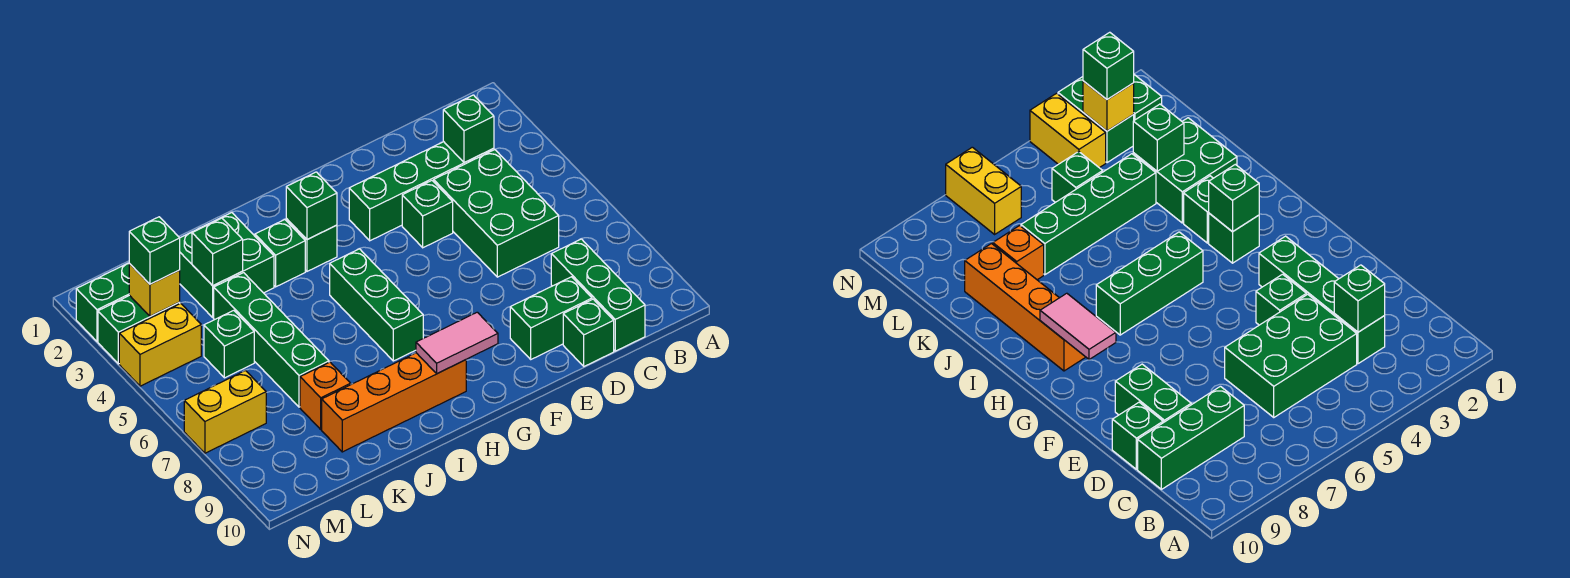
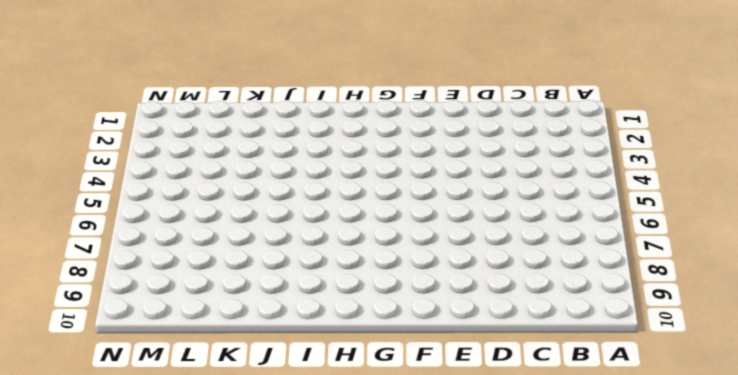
none -> green 1x4 brick [349,142,494,241]
none -> green 2x3 brick [434,150,559,277]
none -> green 1x3 brick [551,239,645,351]

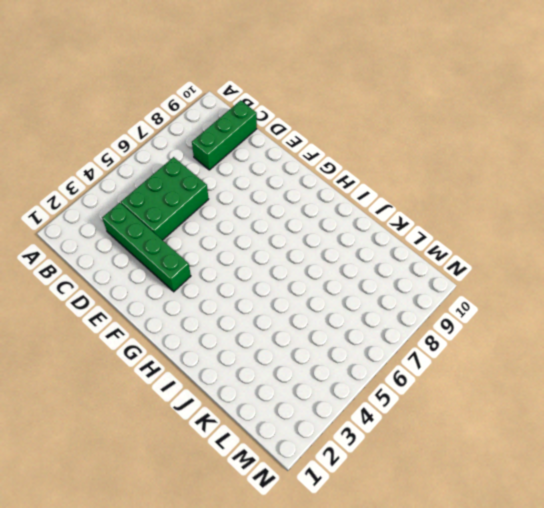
none -> green 1x2 brick [510,277,592,359]
none -> green 1x1 brick [563,299,614,366]
none -> green 1x1 brick [402,181,453,248]

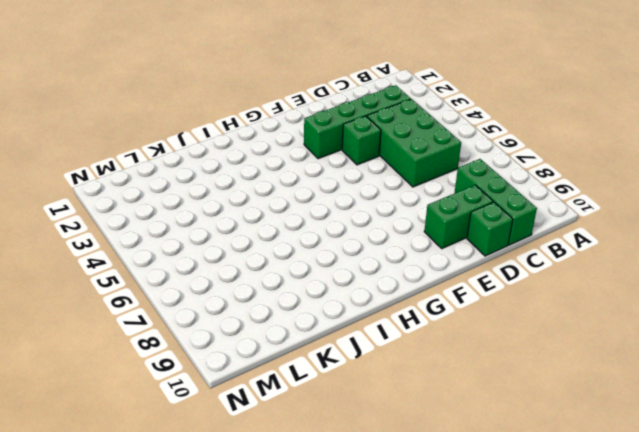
none -> green 1x1 brick [286,219,337,271]
none -> green 1x3 brick [330,249,423,361]
none -> orange 1x4 brick [322,353,466,452]

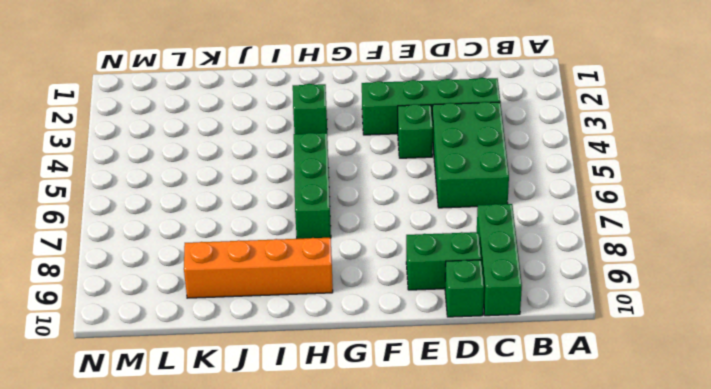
none -> green 1x1 brick [255,220,305,287]
none -> green 2x2 brick [180,213,274,317]
none -> green 1x4 brick [214,273,329,407]

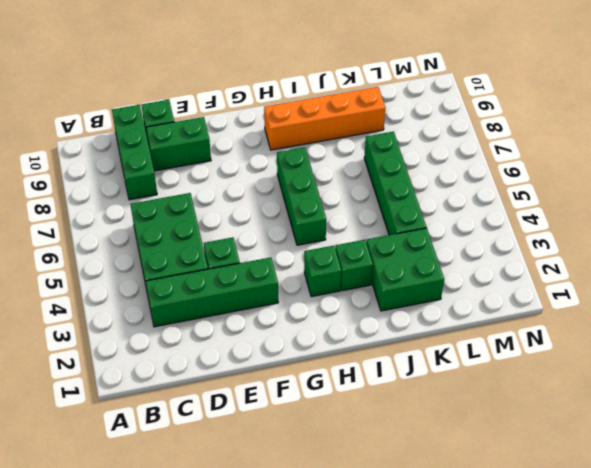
none -> orange 1x1 brick [300,362,351,429]
none -> green 1x1 brick [204,310,254,378]
none -> green 1x2 brick [76,263,129,341]

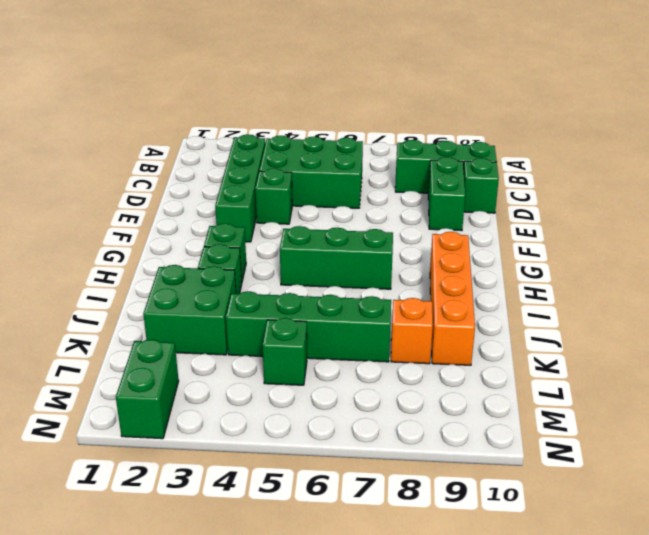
none -> green 1x2 brick [98,295,180,364]
none -> yellow 1x2 brick [119,303,201,386]
none -> yellow 1x2 brick [184,371,266,453]

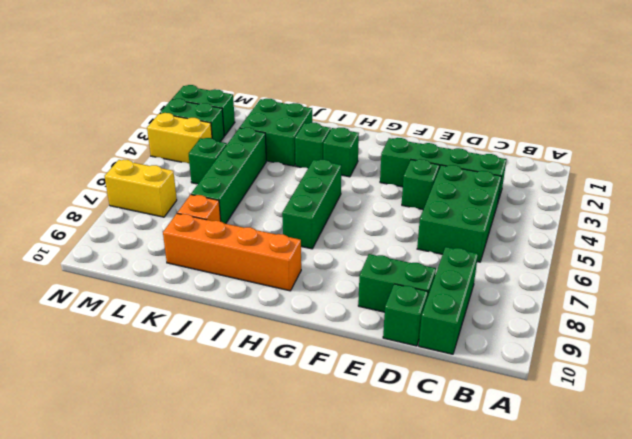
none -> green 1x1 brick [443,95,494,163]
none -> pink 1x2 tile [416,312,498,374]
none -> green 1x1 brick [286,172,337,240]

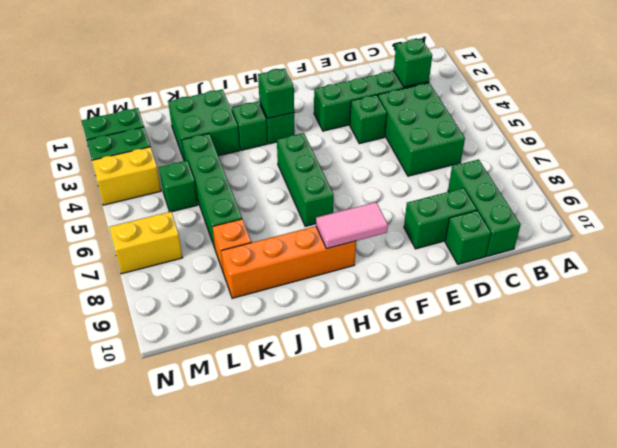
none -> green 1x1 brick [192,218,243,286]
none -> yellow 1x1 brick [129,264,180,316]
none -> green 1x1 brick [129,217,180,284]

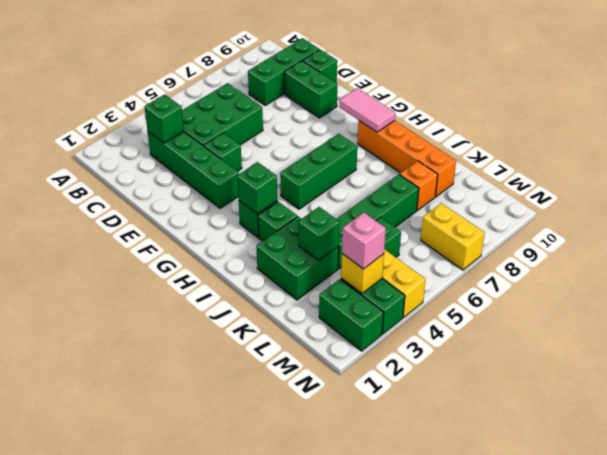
pink 1x1 brick [342,213,386,269] -> green 1x1 brick [129,217,180,284]

